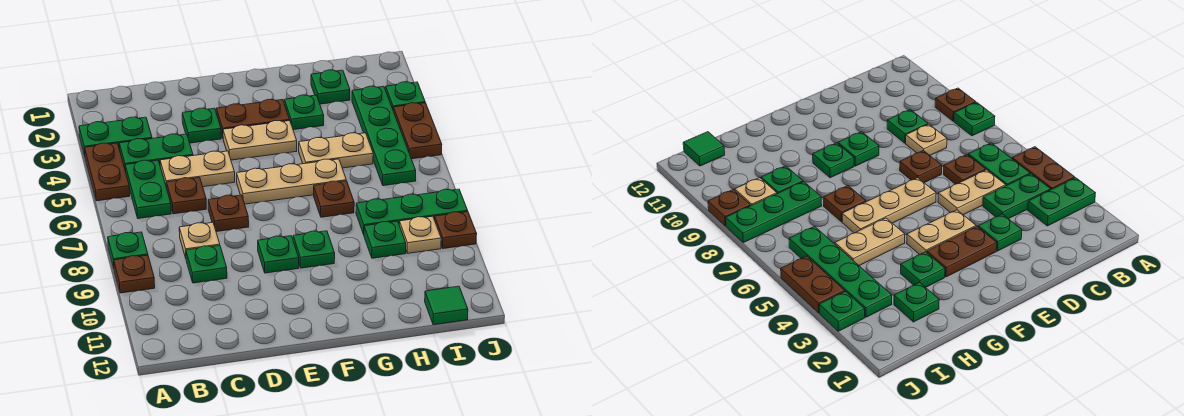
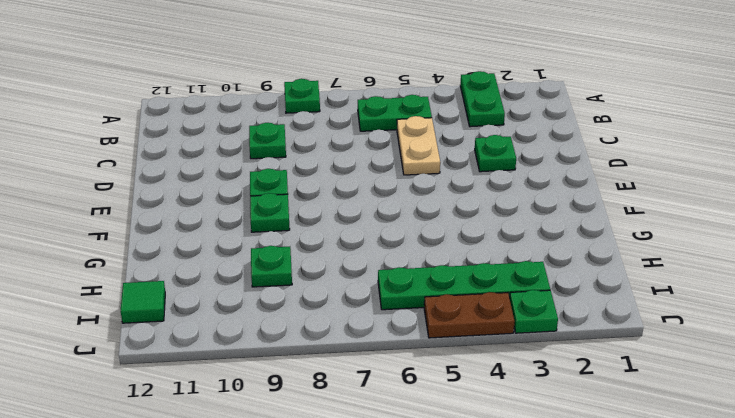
none -> brown 1x2 plate [85,143,130,201]
none -> brown 1x1 plate [114,255,155,293]
none -> green 1x2 plate [119,134,193,171]

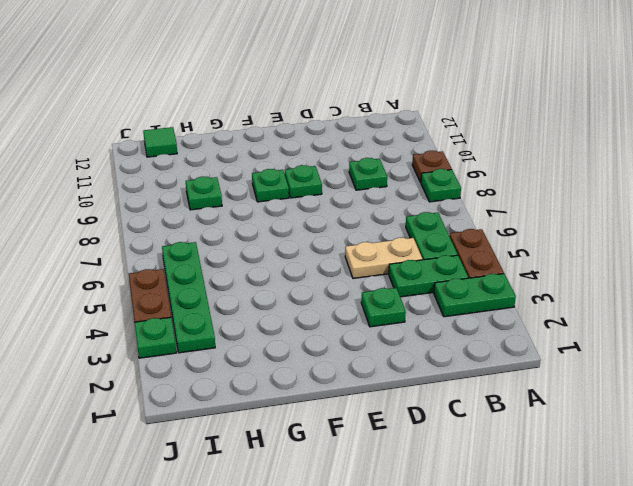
none -> brown 1x1 plate [167,178,206,214]
none -> tan 1x1 plate [179,222,220,258]
none -> brown 1x1 plate [208,195,249,232]

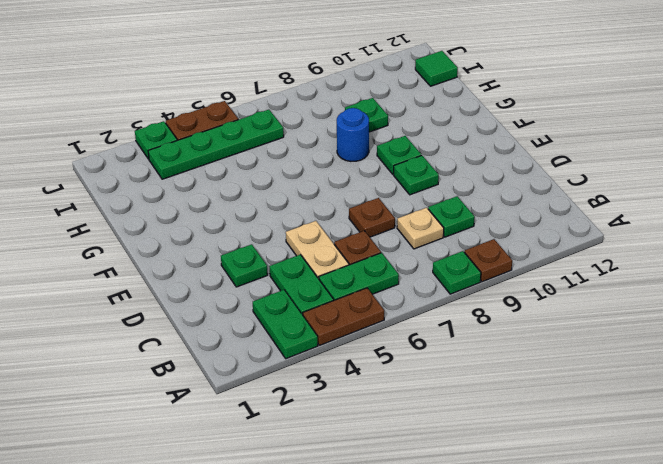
blue 1x1 round brick [337,108,369,161] -> none
none -> brown 1x2 plate [216,99,290,138]
none -> tan 1x2 plate [223,121,297,160]
none -> tan 1x3 plate [237,159,346,204]

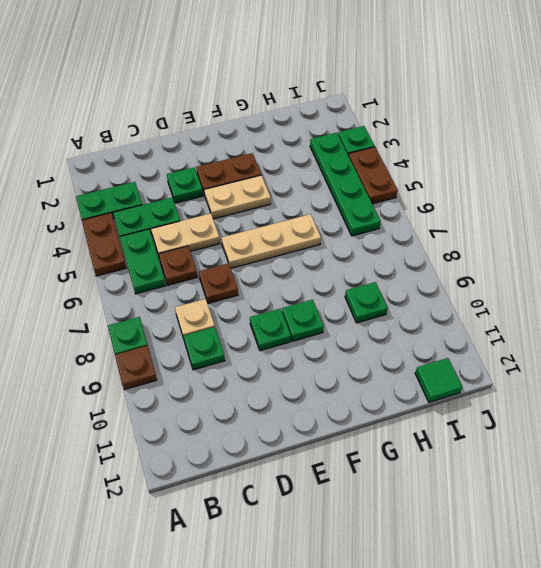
none -> green 1x1 plate [284,95,324,130]
none -> tan 1x2 plate [299,133,373,168]
none -> brown 1x1 plate [314,181,354,217]

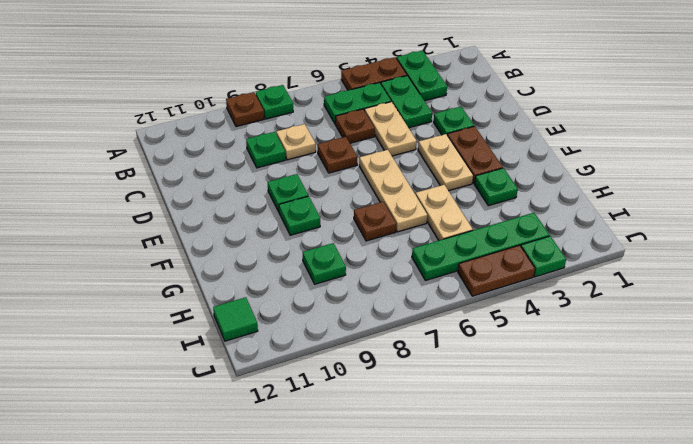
none -> green 1x1 plate [311,70,350,104]
none -> green 1x3 plate [356,189,468,234]
none -> tan 1x1 plate [399,216,441,253]

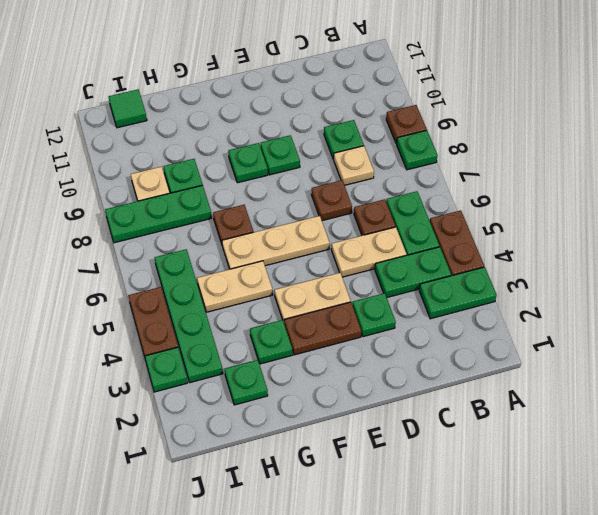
none -> brown 1x1 plate [435,212,477,249]

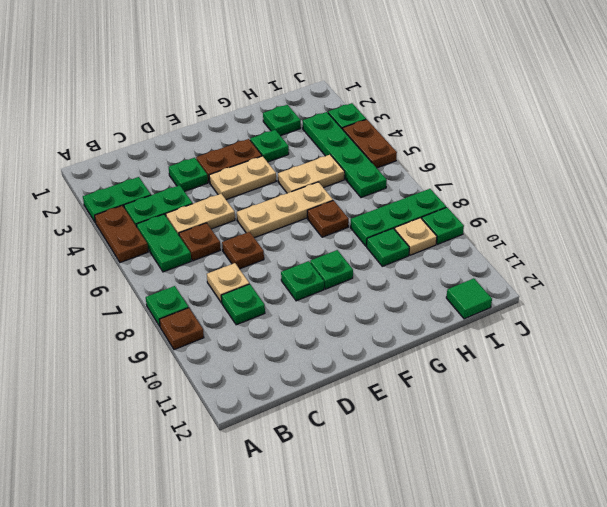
green 1x1 plate [422,207,464,244] -> brown 1x1 plate [435,212,477,249]

